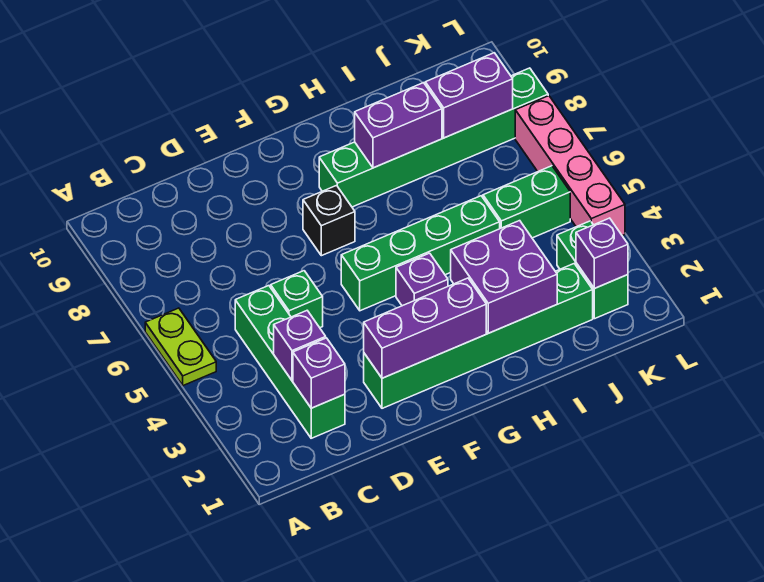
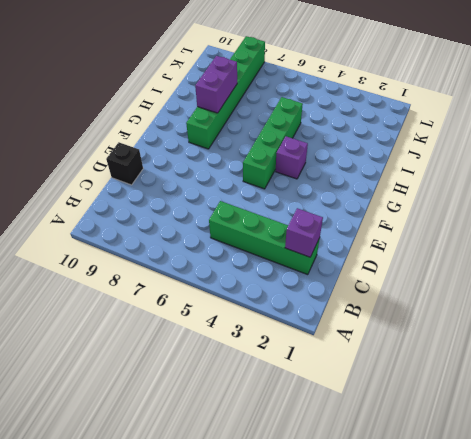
black 1x1 brick [106,142,143,185] -> black 1x1 brick moved to [303,185,355,256]
none -> lime 1x2 plate [145,308,216,386]
none -> green 1x1 brick [271,271,323,328]
none -> green 1x6 brick [364,264,593,408]

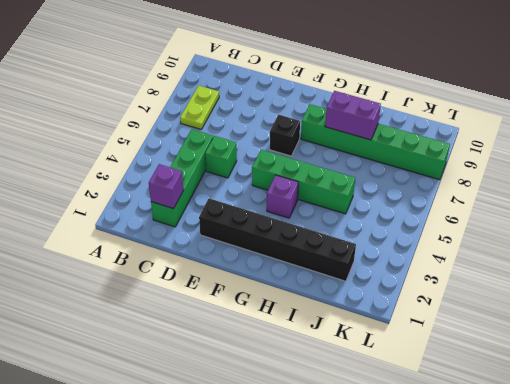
lime 1x2 plate [180,85,219,129] -> lime 1x2 plate moved to [145,308,216,386]
black 1x6 brick [199,198,356,281] -> green 1x6 brick [364,264,593,408]
none -> green 1x2 brick [483,166,570,238]
none -> green 1x2 brick [557,221,628,319]
none -> pink 1x4 brick [515,96,625,236]

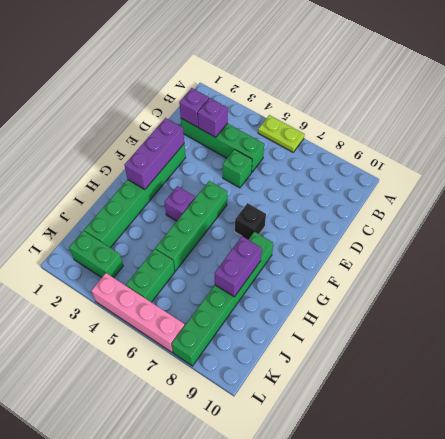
none -> purple 2x2 brick [451,221,557,333]
none -> purple 1x2 brick [425,53,513,138]
none -> purple 1x1 brick [576,218,628,288]

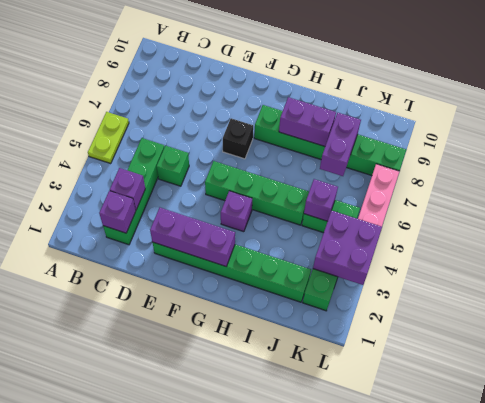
purple 1x1 brick [304,179,338,221] -> purple 1x1 brick moved to [576,218,628,288]
purple 1x2 brick [320,113,361,176] -> purple 1x2 brick turned to [425,53,513,138]
purple 2x2 brick [313,211,382,285] -> purple 2x2 brick moved to [451,221,557,333]

